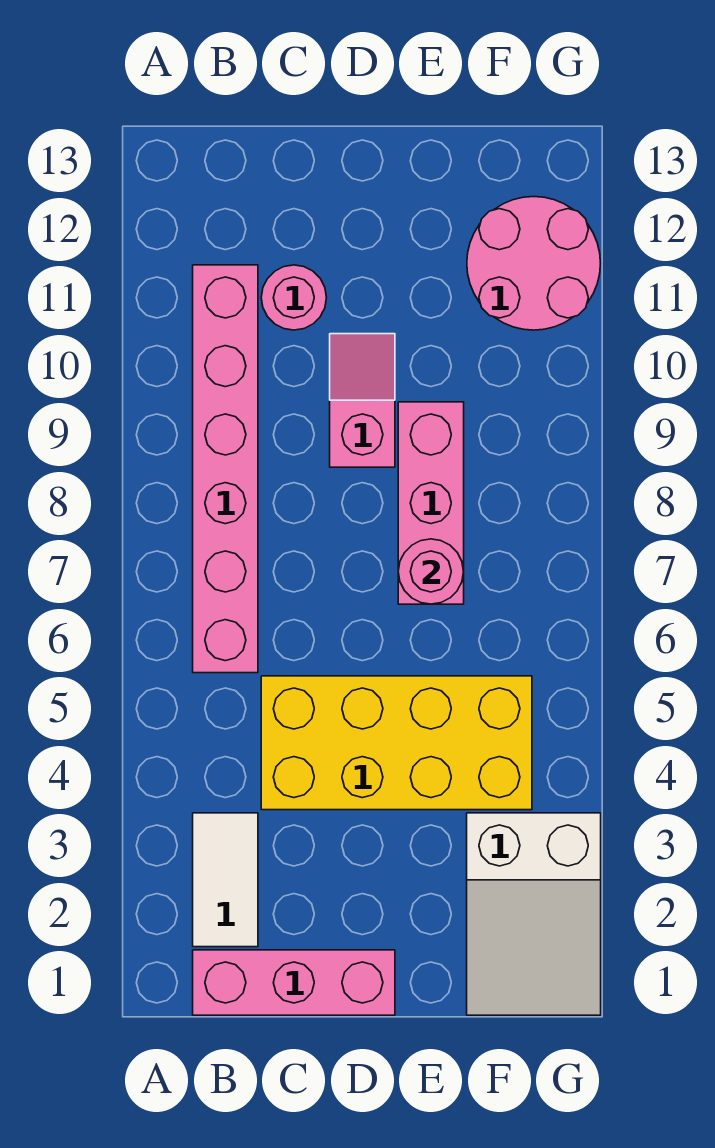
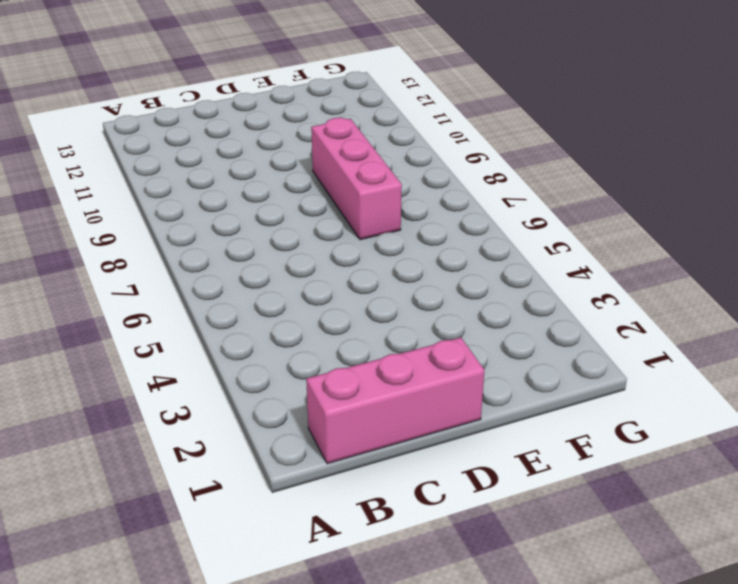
none -> white 1x2 tile [193,813,258,947]
none -> pink 1x6 brick [193,265,258,673]

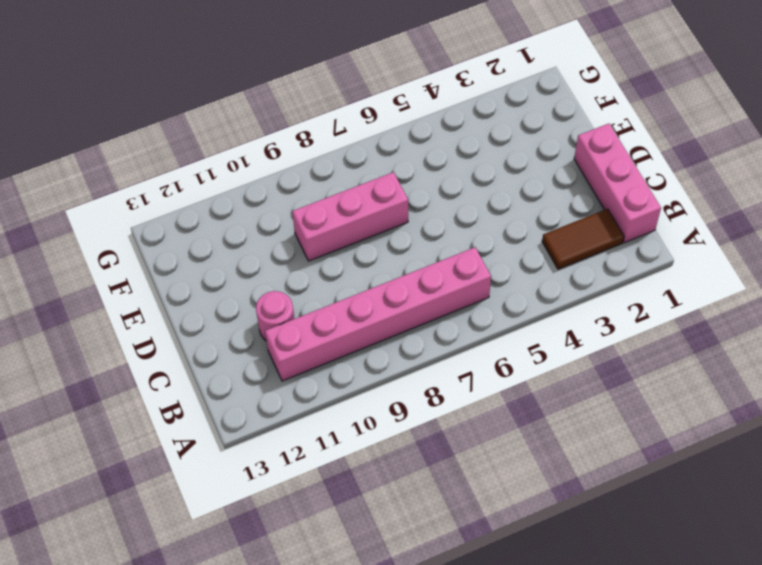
brown 1x2 tile [542,209,624,269] -> white 1x2 tile [193,813,258,947]
none -> yellow 2x4 brick [261,676,532,810]
none -> pink 1x2 slope [330,334,395,467]

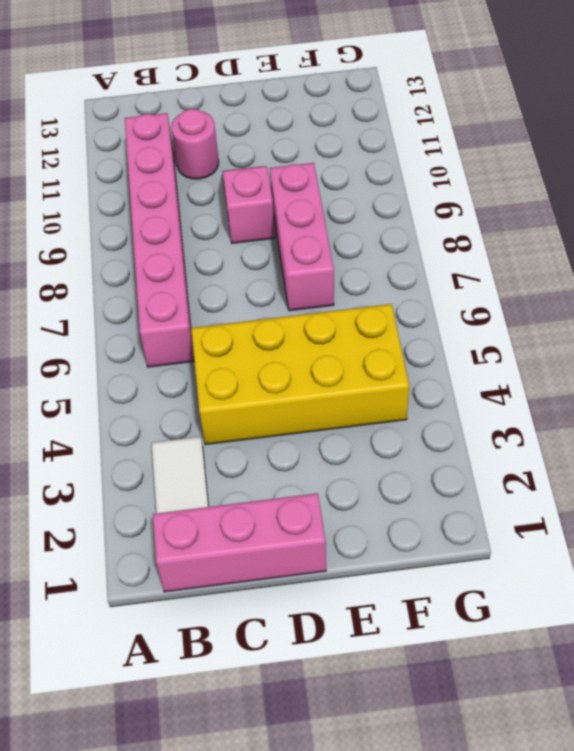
none -> white 2x3 slope [467,813,601,1015]
none -> pink 2x2 round brick [467,197,601,330]

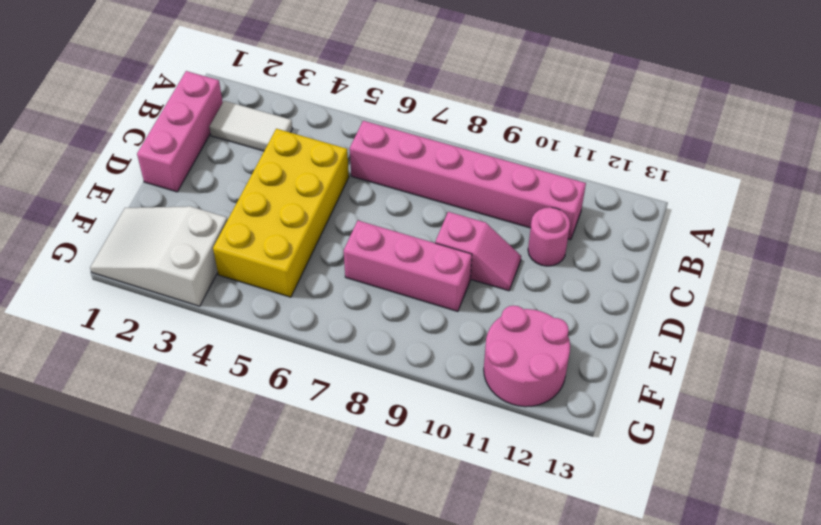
none -> pink 1x1 round brick [398,539,464,604]

